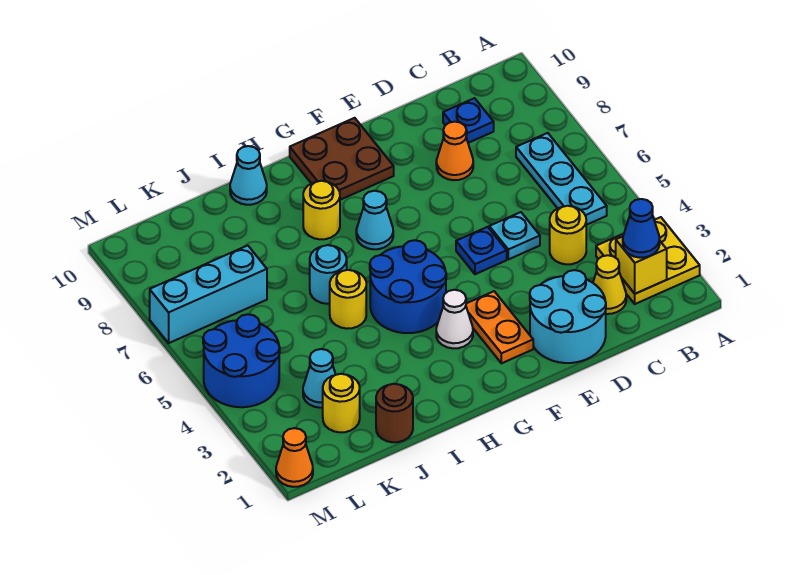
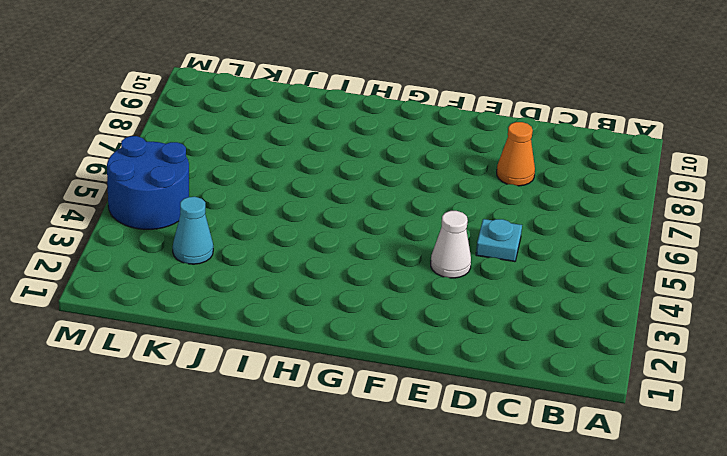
white 1x1 cone [431,211,471,278] -> white 1x1 cone moved to [436,290,473,348]
none -> yellow 2x2 plate [596,217,700,304]
none -> cyan 1x3 plate [516,133,607,225]
none -> yellow 1x1 cone [593,255,626,314]

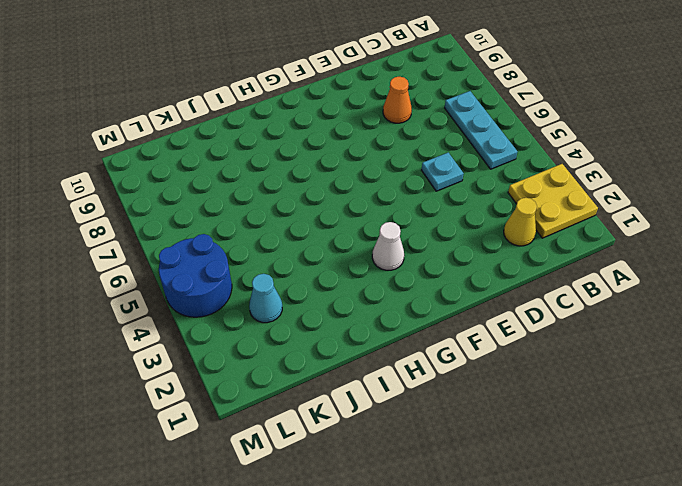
none -> yellow 1x1 round brick [550,206,586,264]
none -> blue 1x1 plate [443,98,494,143]
none -> cyan 2x2 round brick [530,270,606,363]

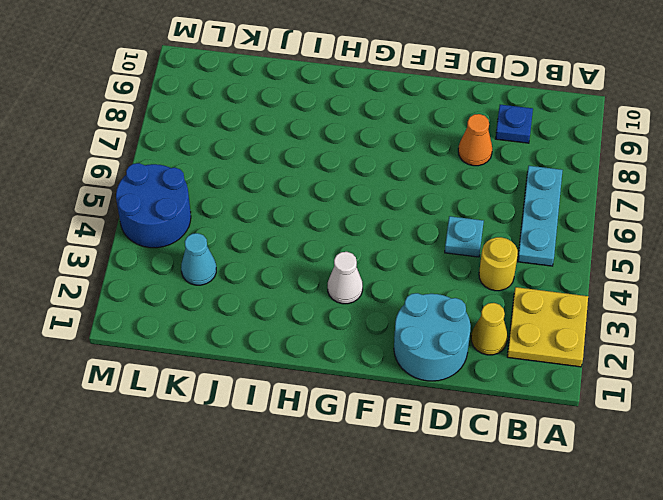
none -> blue 1x1 plate [456,227,507,274]
none -> orange 1x2 plate [466,291,533,363]
none -> brown 2x2 plate [290,118,394,200]

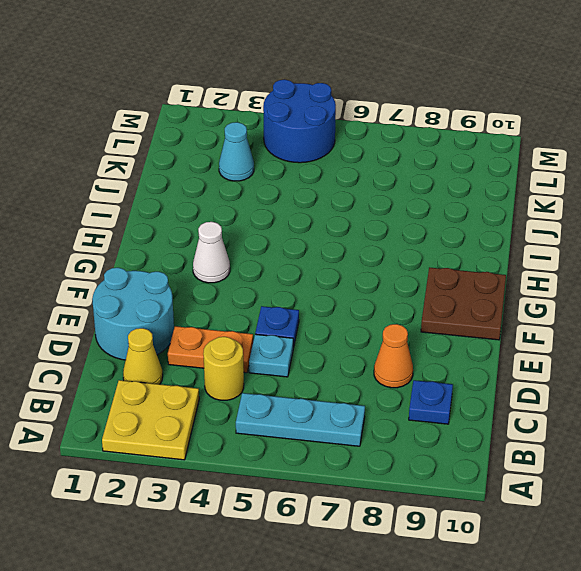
orange 1x2 plate [168,326,253,373] -> orange 1x2 plate moved to [466,291,533,363]
none -> blue 2x2 round brick [370,240,446,333]
none -> cyan 1x1 cone [356,191,393,249]
none -> yellow 1x1 round brick [303,181,340,239]

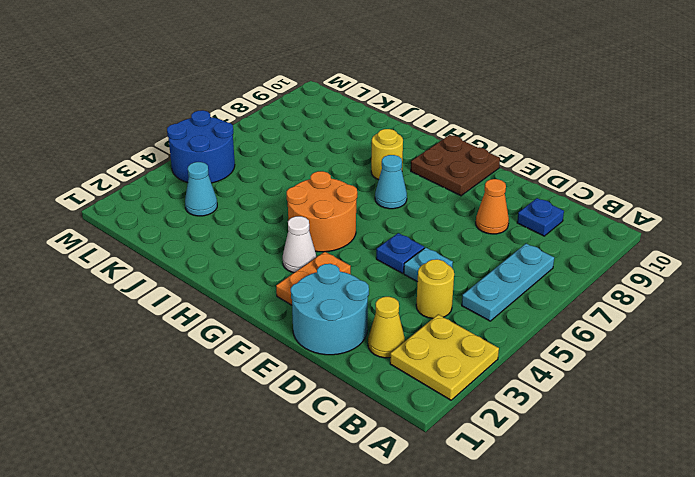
orange 2x2 round brick [287,171,357,252] -> blue 2x2 round brick [370,240,446,333]
none -> yellow 1x1 round brick [330,270,366,329]
none -> cyan 1x1 round brick [310,245,347,304]
none -> cyan 1x1 cone [230,146,267,205]

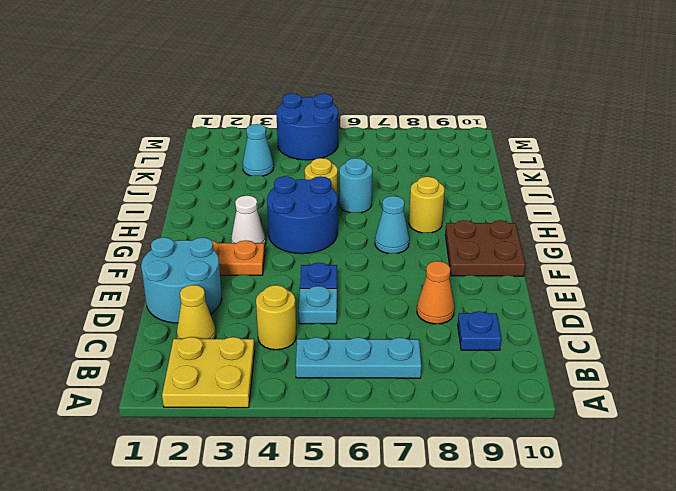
none -> cyan 1x1 cone [230,146,267,205]
none -> brown 1x1 round brick [376,384,413,442]
none -> yellow 1x1 round brick [323,374,360,432]

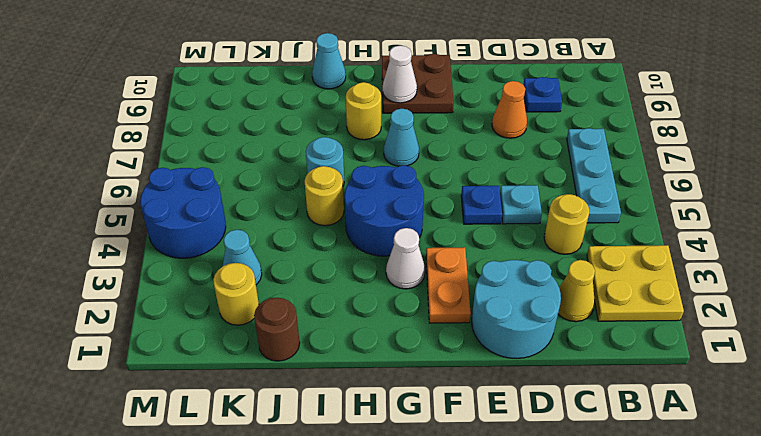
white 1x1 cone [382,46,417,103] -> none
none -> cyan 1x3 brick [150,245,267,343]
none -> orange 1x1 cone [276,428,313,487]
none -> yellow 1x1 brick [616,237,667,294]

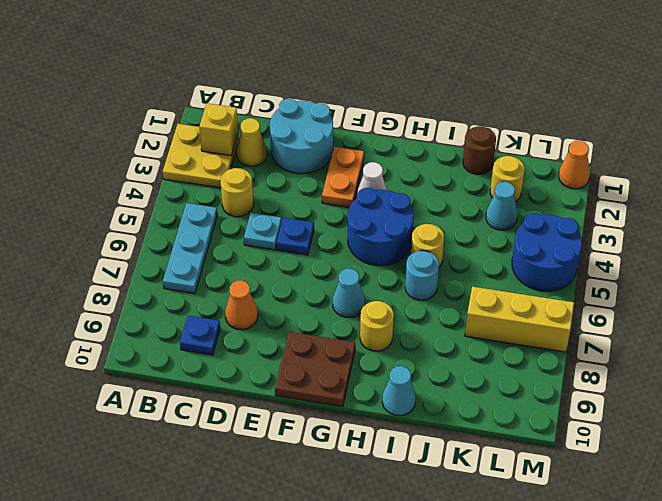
yellow 1x3 brick [465,287,574,352] -> cyan 1x3 brick [150,245,267,343]
none -> blue 1x1 cone [623,199,660,258]

